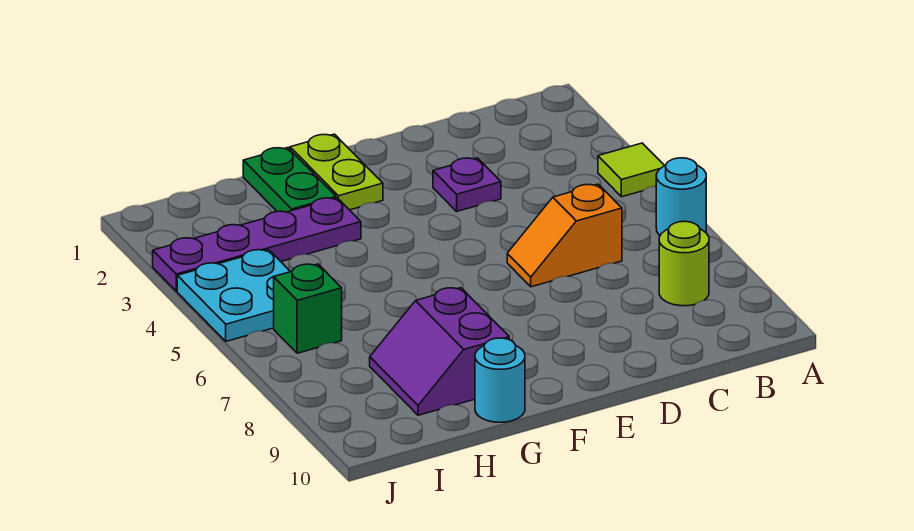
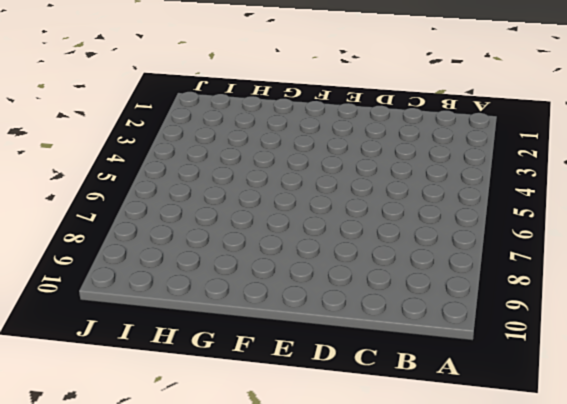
none -> lime 1x1 tile [598,143,665,197]
none -> cyan 1x1 round brick [656,158,706,235]
none -> lime 1x1 round brick [659,221,709,306]

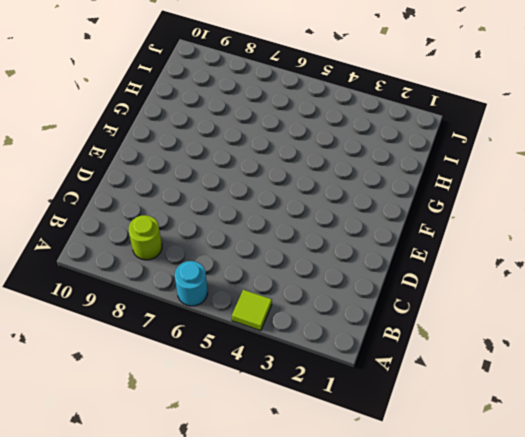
none -> orange 1x2 slope [507,184,622,287]
none -> purple 1x1 plate [433,158,501,211]
none -> lime 1x2 plate [290,134,383,210]

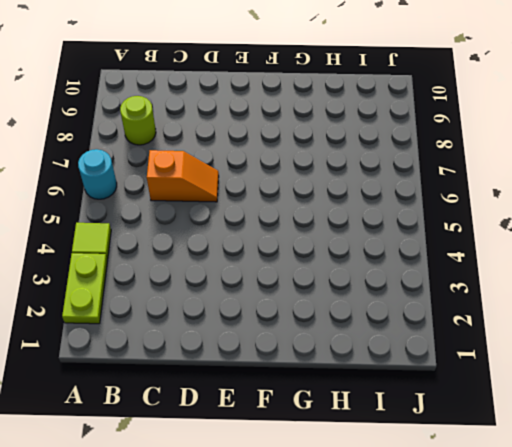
lime 1x2 plate [62,253,107,324] -> lime 1x2 plate moved to [290,134,383,210]
none -> purple 1x1 plate [433,158,501,211]
none -> green 1x2 plate [243,148,336,212]
none -> purple 1x4 plate [153,198,361,291]

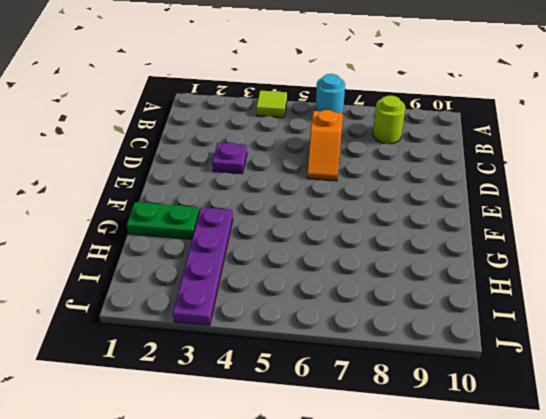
none -> lime 1x2 plate [290,134,383,210]
none -> purple 2x2 slope [370,288,509,415]
none -> cyan 1x1 round brick [475,338,525,422]

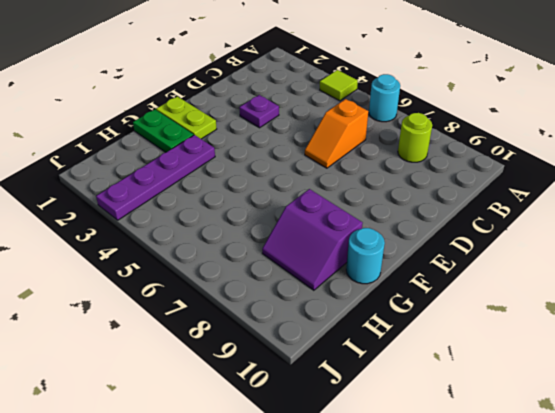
none -> cyan 2x2 plate [177,250,290,341]
none -> green 1x1 brick [274,264,342,353]

